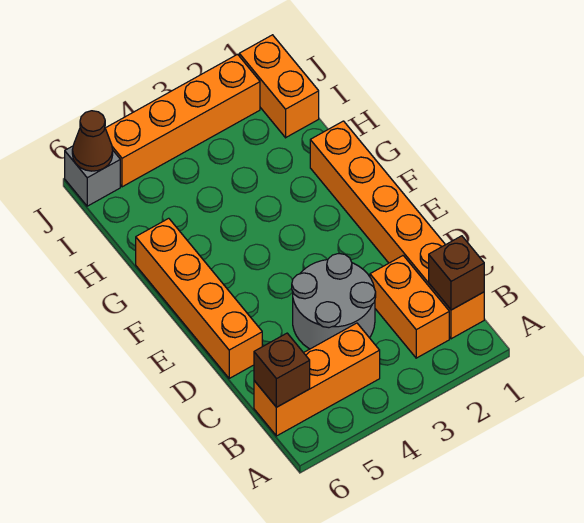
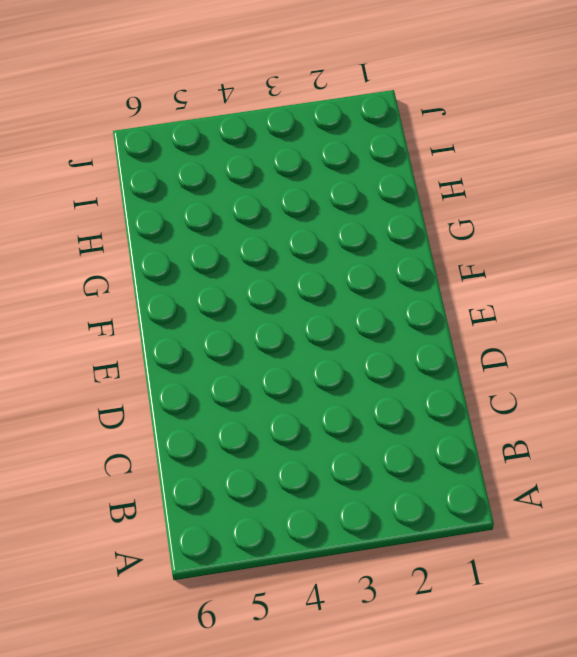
none -> orange 1x6 brick [310,121,484,339]
none -> orange 1x2 brick [370,256,449,358]

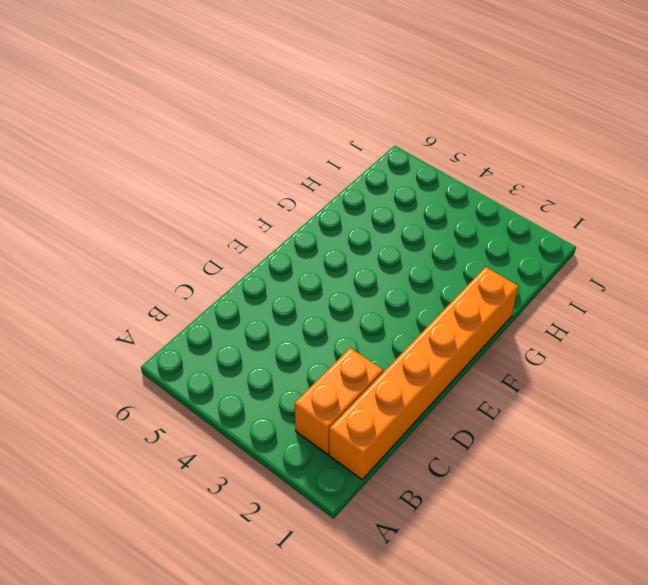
none -> orange 1x3 brick [254,323,380,436]
none -> grey 2x2 round brick [292,254,376,349]

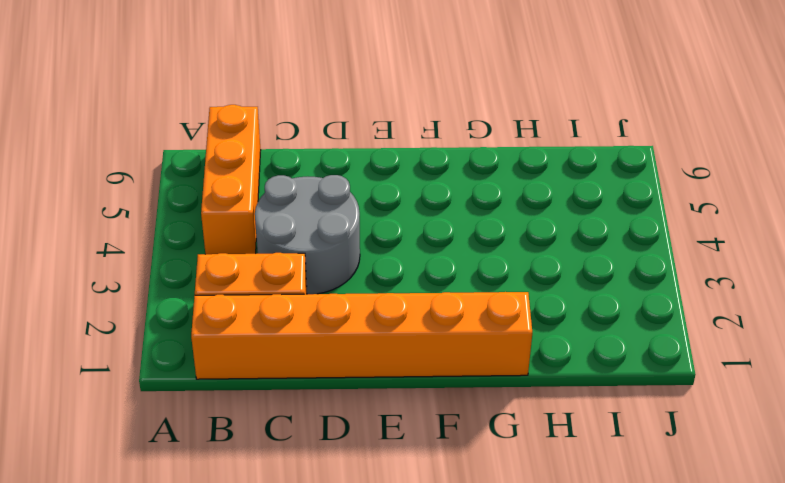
none -> orange 1x4 brick [136,218,262,378]
none -> orange 1x2 brick [239,35,319,138]

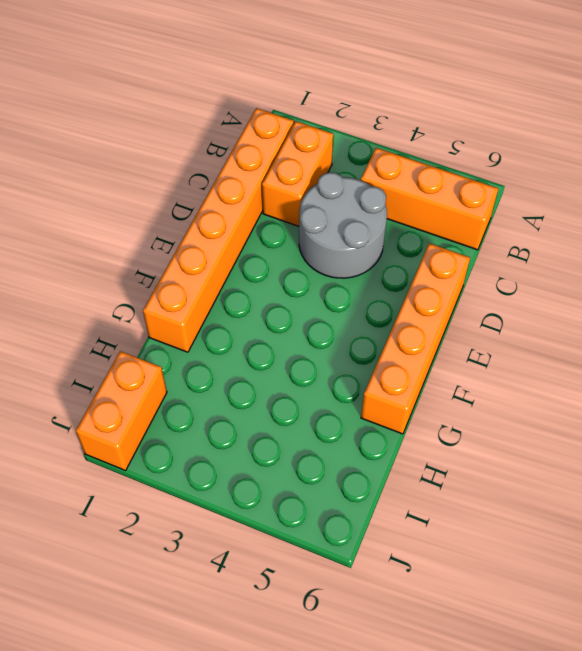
none -> orange 1x4 brick [105,54,260,187]
none -> grey 1x1 brick [65,146,120,206]

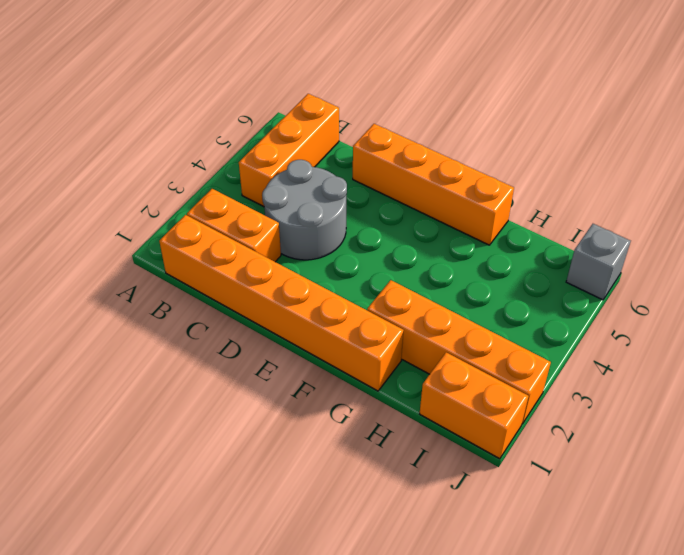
orange 1x4 brick [367,280,551,424] -> orange 1x4 brick turned to [105,54,260,187]
none -> brown 1x1 brick [429,236,484,310]
none -> brown 1x1 brick [254,333,310,407]

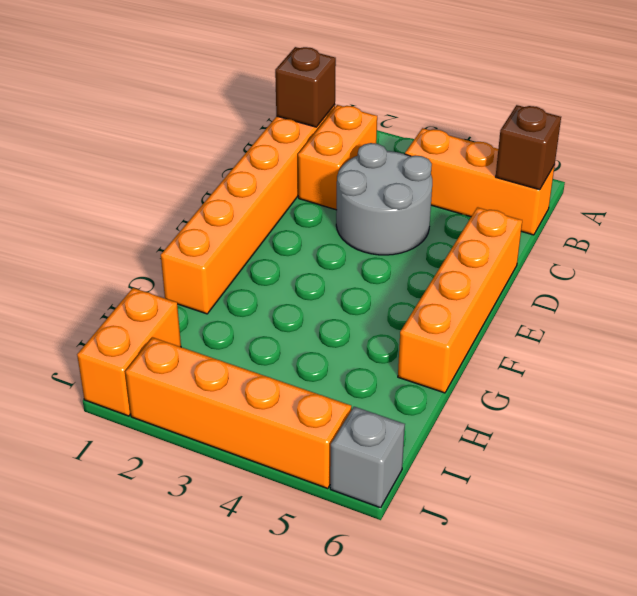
none -> brown 1x1 cone [72,111,113,171]

